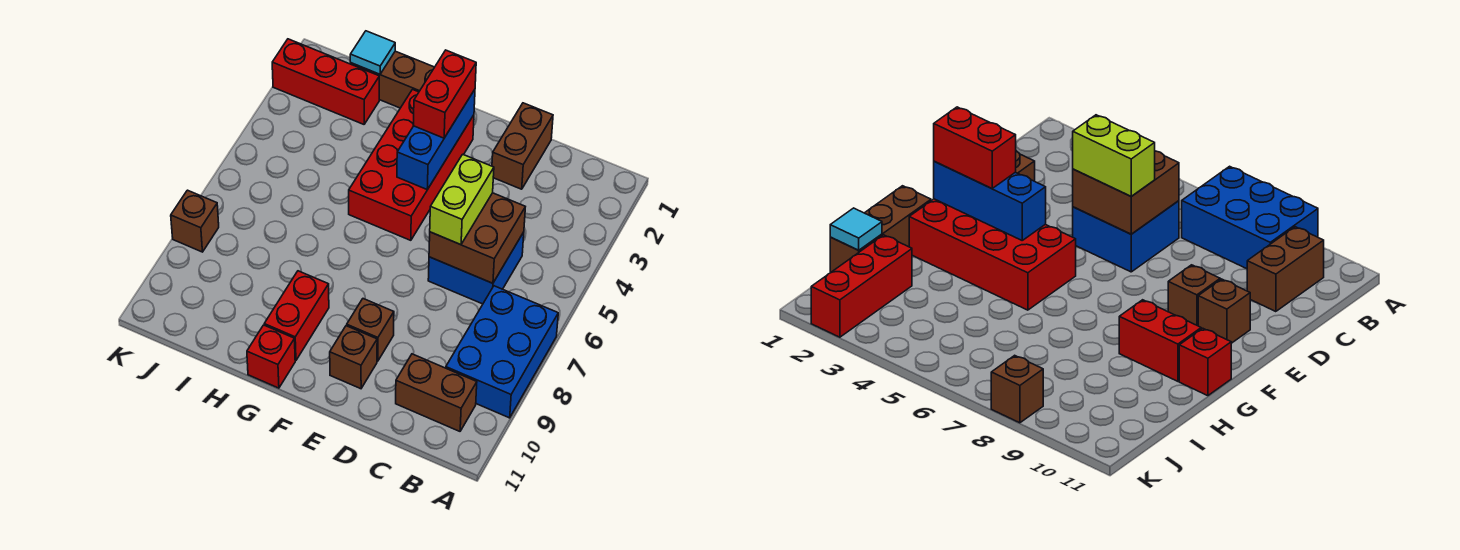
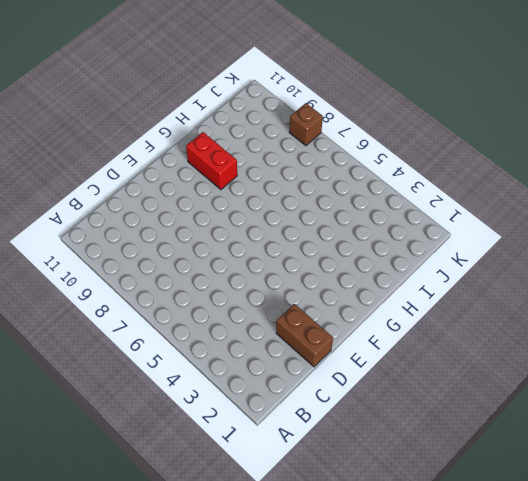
none -> blue 2x3 brick [446,286,558,418]
none -> brown 1x2 brick [396,354,477,431]
none -> blue 2x2 brick [428,232,524,304]

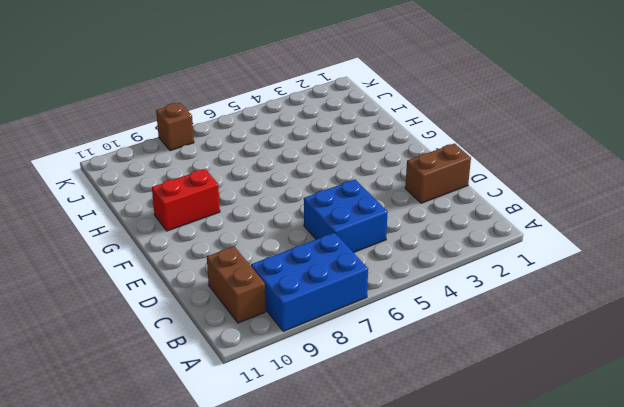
none -> brown 1x1 brick [347,299,394,361]
none -> brown 1x1 brick [330,326,377,389]
none -> red 2x4 brick [349,90,474,240]

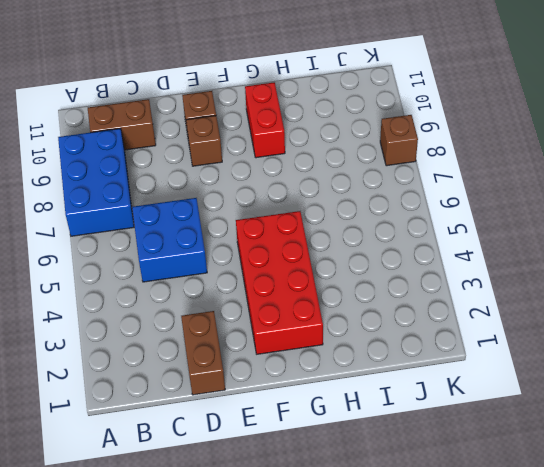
none -> brown 1x3 brick [351,51,434,108]
none -> red 1x1 brick [247,325,295,388]
none -> red 1x3 brick [272,39,379,124]

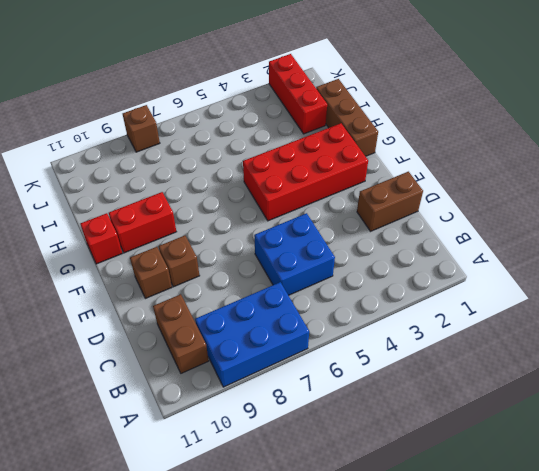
none -> brown 2x2 brick [429,193,525,283]
none -> blue 1x3 brick [397,90,475,189]
none -> cyan 1x1 tile [350,31,395,74]

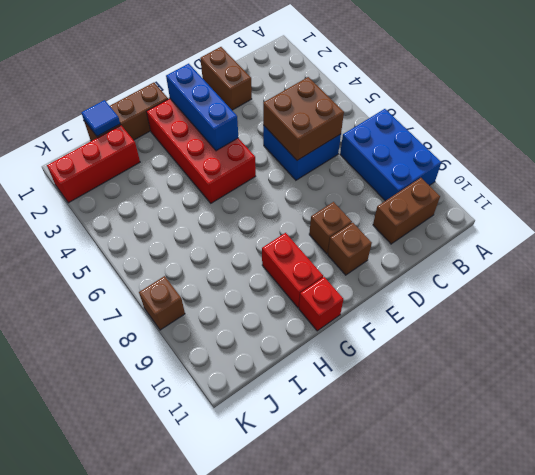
blue 1x1 tile [81,100,120,136] -> cyan 1x1 tile [350,31,395,74]
none -> lime 1x2 brick [430,154,494,245]
none -> red 1x2 brick [413,50,476,138]

